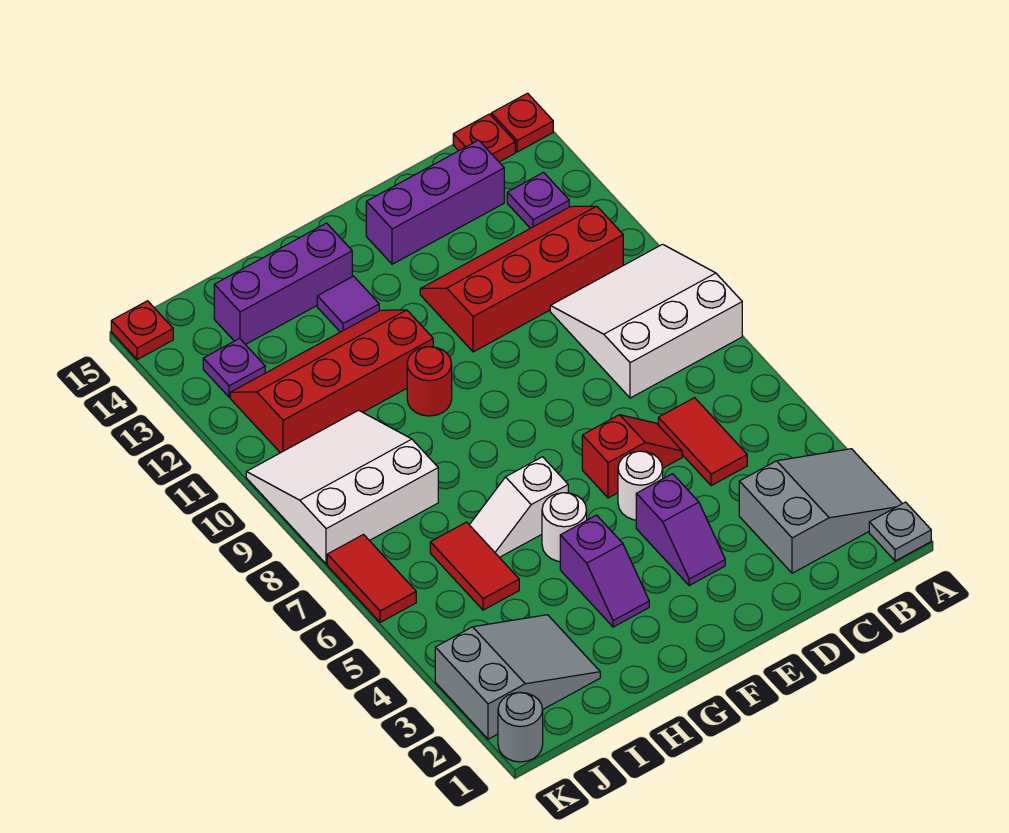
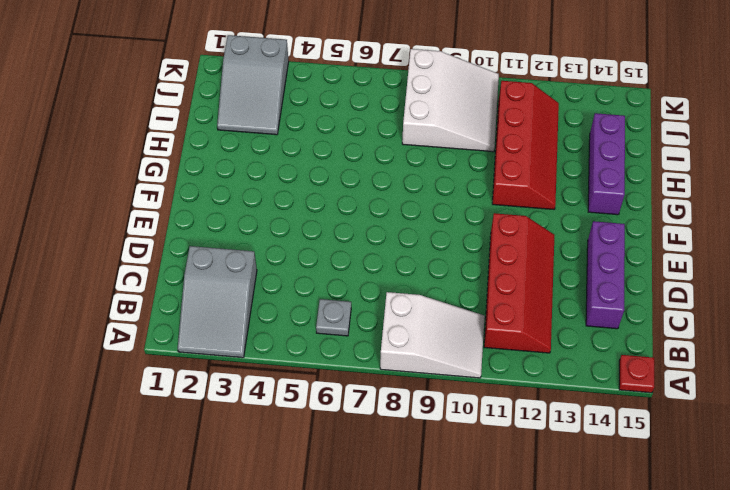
white 2x3 slope [380,292,485,378] -> white 3x3 slope [550,244,742,398]
grey 1x1 plate [316,299,351,336] -> grey 1x1 plate moved to [869,502,931,561]
none -> purple 1x1 plate [507,173,569,228]
none -> red 1x1 plate [453,114,515,162]
none -> red 1x2 tile [658,398,747,486]

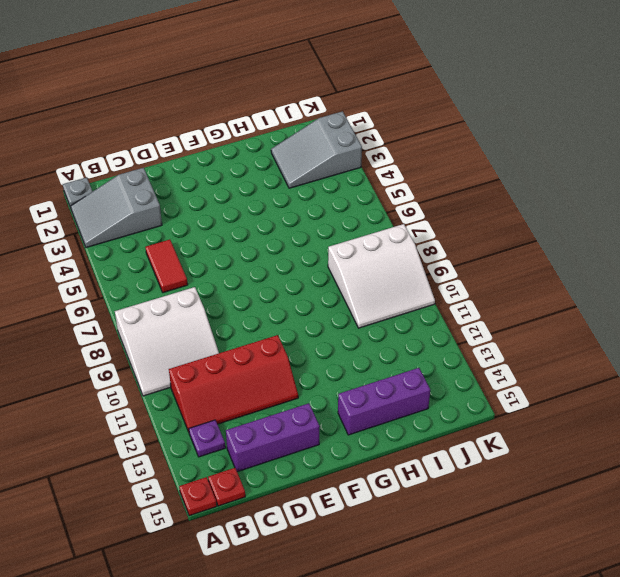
none -> red 1x2 slope [582,415,682,498]
none -> purple 1x2 slope [636,474,725,586]
none -> white 1x1 round brick [618,451,663,520]

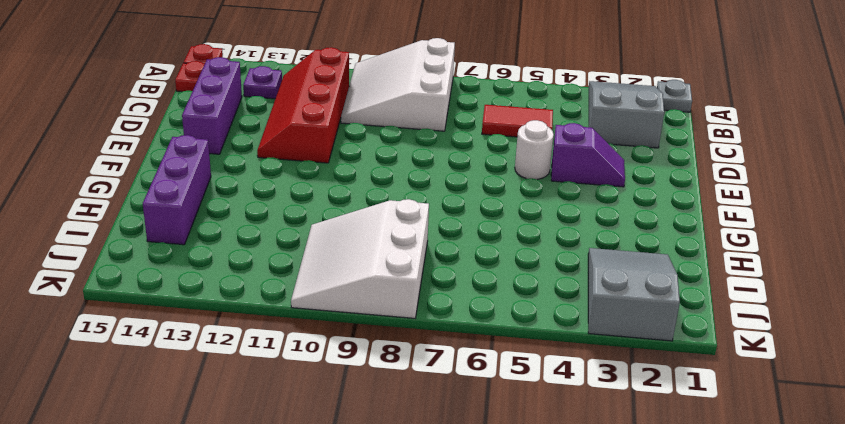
none -> red 1x2 slope [582,415,682,498]
none -> purple 1x2 slope [560,515,649,627]
none -> white 1x1 round brick [542,493,587,562]

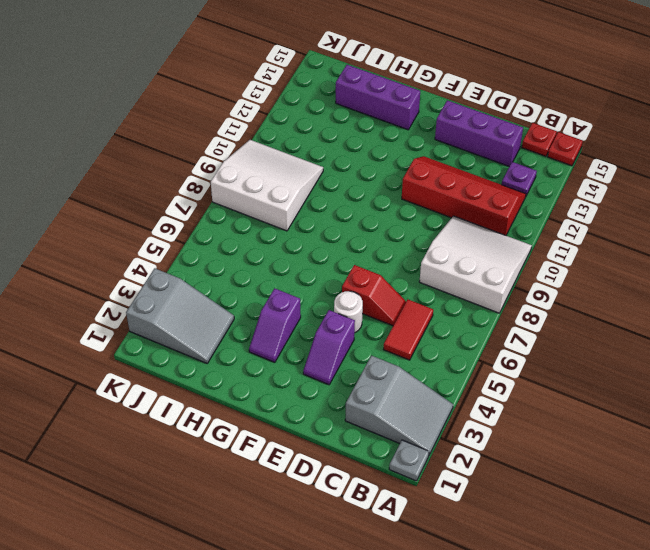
none -> white 1x1 round brick [542,493,587,562]
none -> white 1x2 slope [470,457,568,557]
none -> red 1x1 round brick [407,347,452,416]

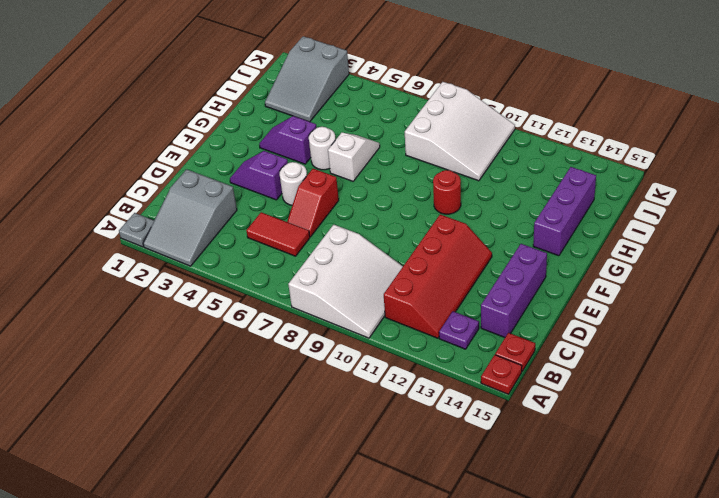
none -> red 2x4 slope [230,310,433,453]
none -> purple 1x1 tile [317,276,379,332]
none -> red 1x2 tile [430,522,519,610]

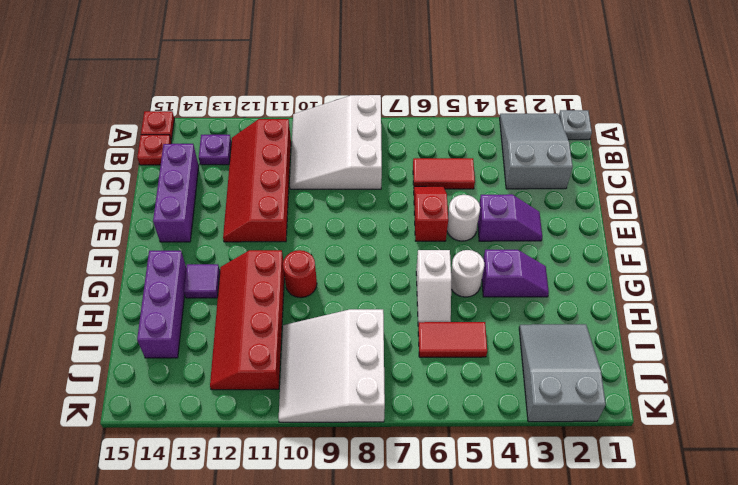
none -> purple 1x1 plate [203,339,265,397]
none -> grey 1x1 round brick [498,692,543,762]
none -> red 1x2 tile [327,535,416,622]

